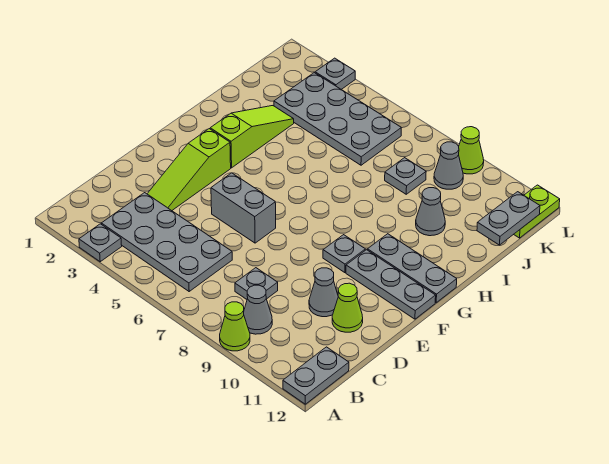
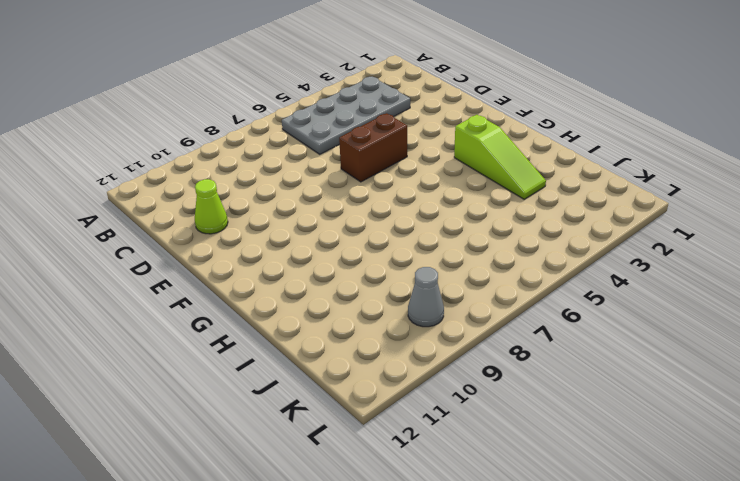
brown 1x2 brick [339,113,407,182] -> grey 1x2 brick [211,173,276,243]
none -> grey 1x1 plate [79,224,122,262]
none -> lime 1x1 cone [220,302,250,351]
none -> grey 1x2 plate [283,347,349,404]

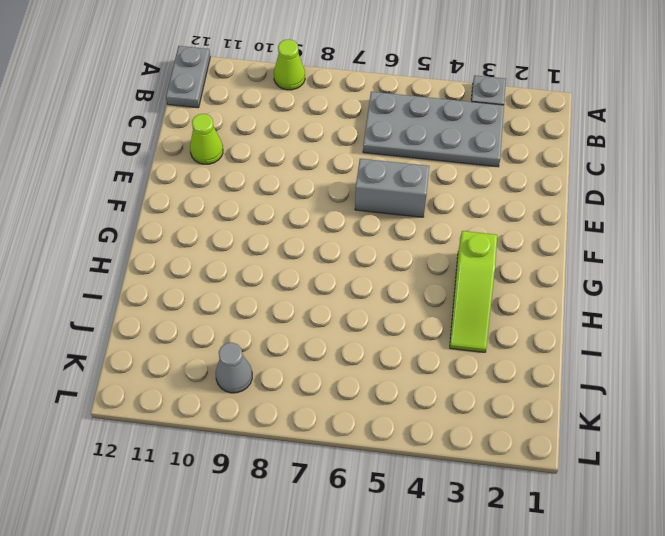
none -> grey 1x1 cone [244,285,272,334]
none -> grey 1x1 plate [235,268,278,299]
none -> lime 1x3 slope [147,129,231,211]

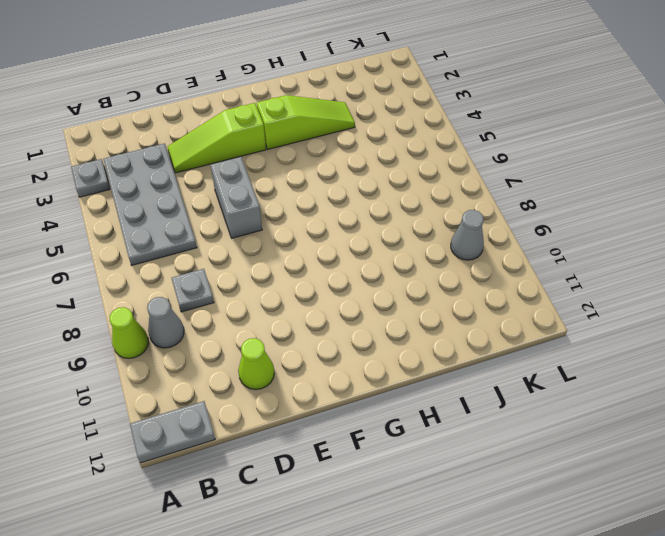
none -> grey 1x1 cone [309,268,338,317]
none -> grey 1x1 plate [323,235,365,273]
none -> grey 1x3 plate [346,250,436,319]

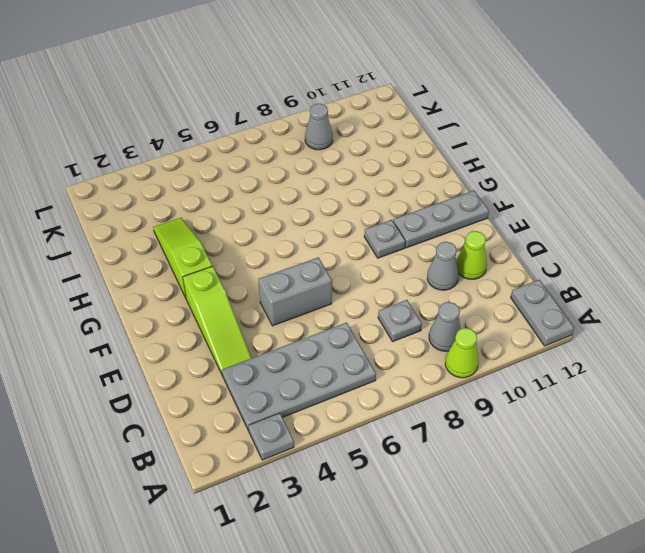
none -> grey 1x3 plate [368,234,457,302]
none -> grey 1x1 cone [416,188,445,236]
none -> grey 2x4 plate [274,73,401,165]

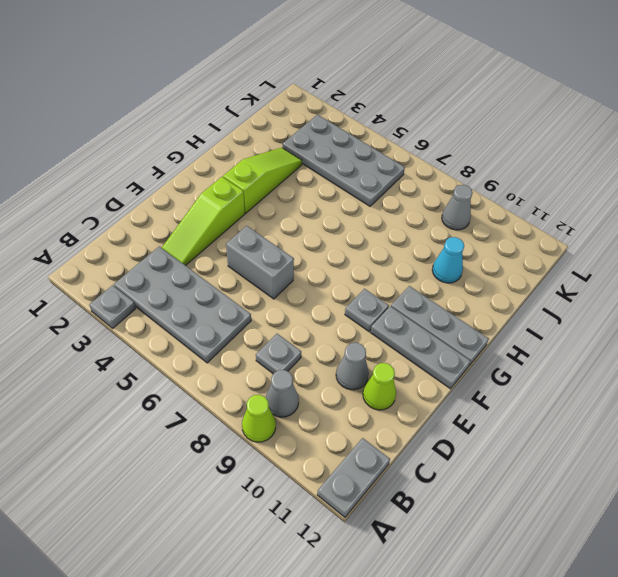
cyan 1x1 cone [432,237,464,283] -> grey 1x1 cone [416,188,445,236]
none -> grey 1x1 plate [385,158,426,194]
none -> lime 1x2 plate [514,185,560,238]
none -> grey 1x1 plate [315,58,355,89]

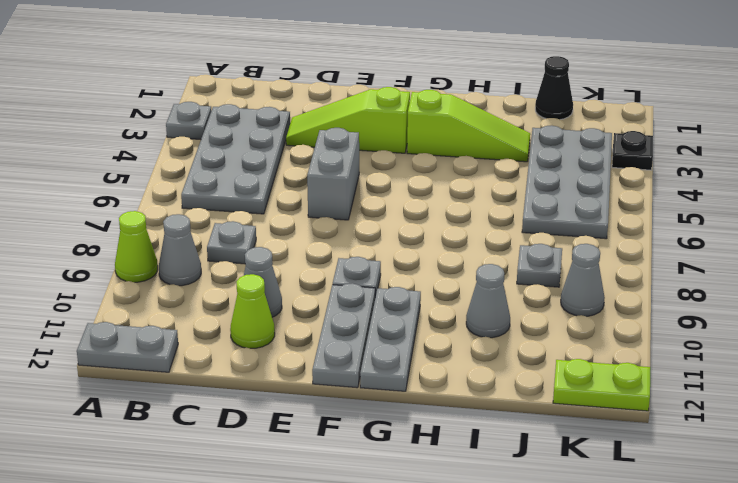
black 1x1 cone [535,56,573,120] -> none
black 1x1 plate [612,131,653,170] -> grey 1x1 plate [315,58,355,89]
none -> lime 1x1 cone [459,127,484,174]
none -> grey 1x2 plate [477,192,540,245]

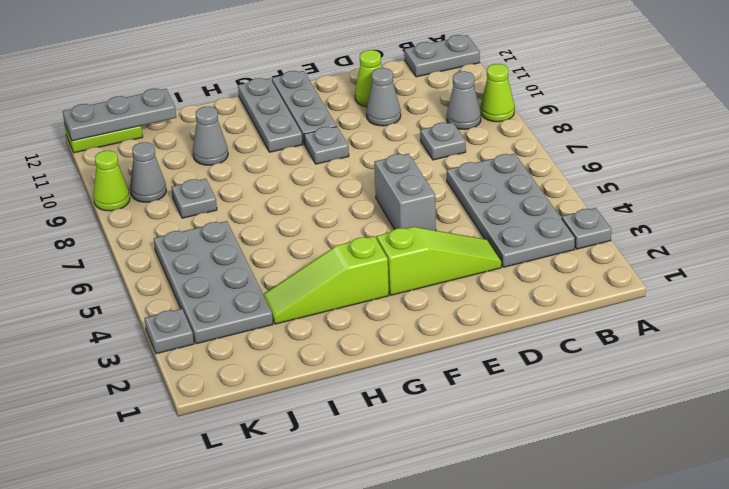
grey 1x3 plate [63,89,176,141] -> grey 1x2 plate [477,192,540,245]

